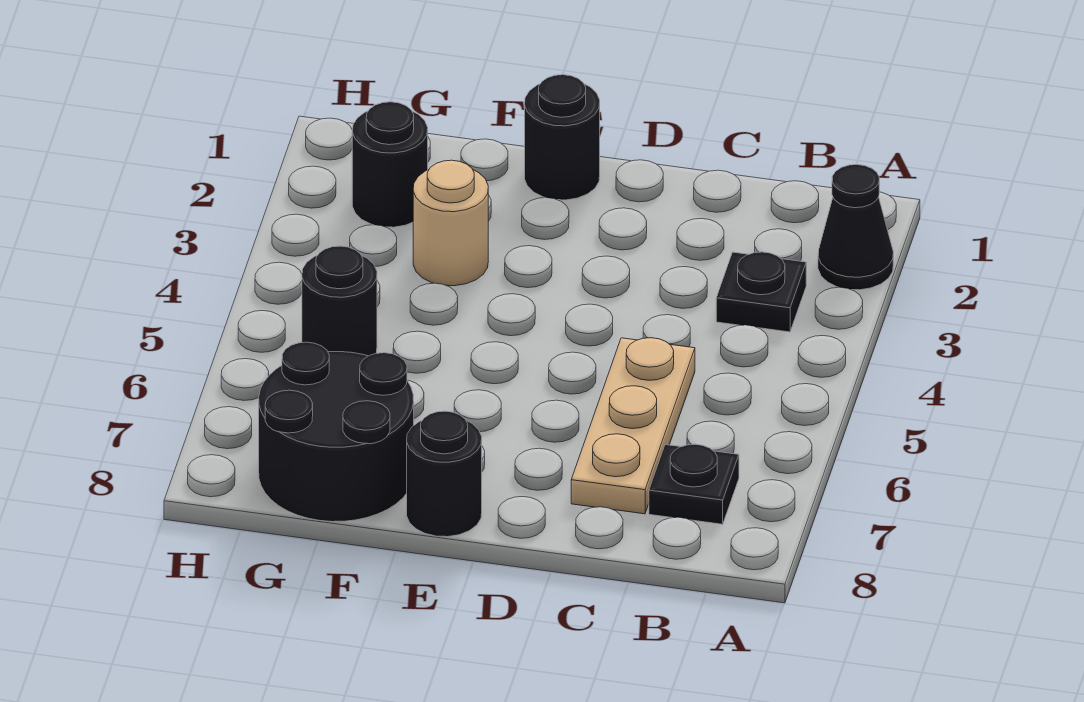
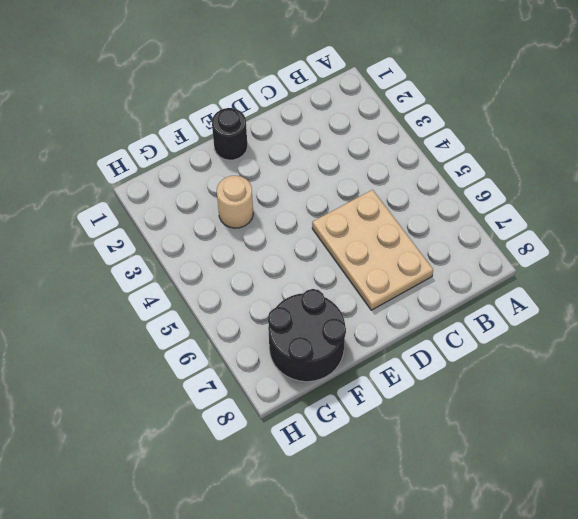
tan 2x3 plate [312,190,433,310] -> tan 1x3 plate [571,338,695,514]
none -> black 1x1 cone [818,165,893,290]
none -> black 1x1 plate [716,252,806,332]

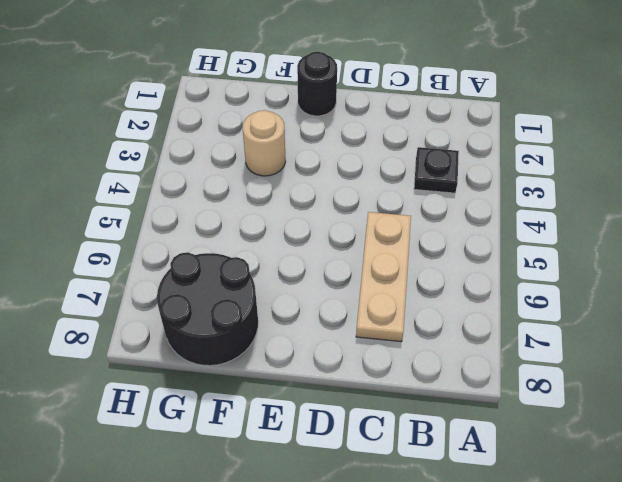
none -> black 1x1 cone [818,165,893,290]
none -> black 1x1 plate [649,444,739,524]

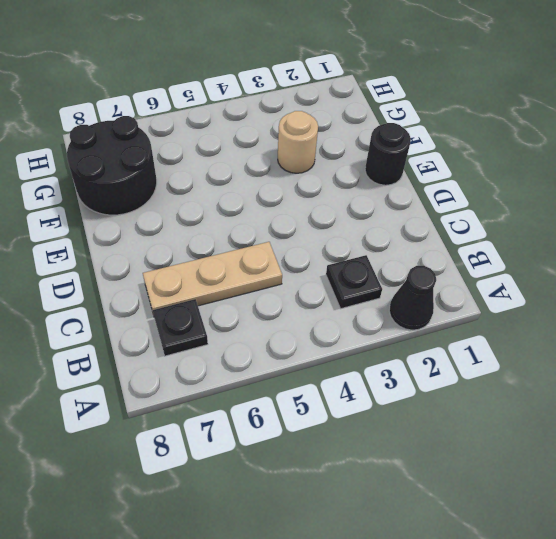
none -> black 1x1 round brick [407,411,482,537]
none -> black 1x1 round brick [352,102,428,227]

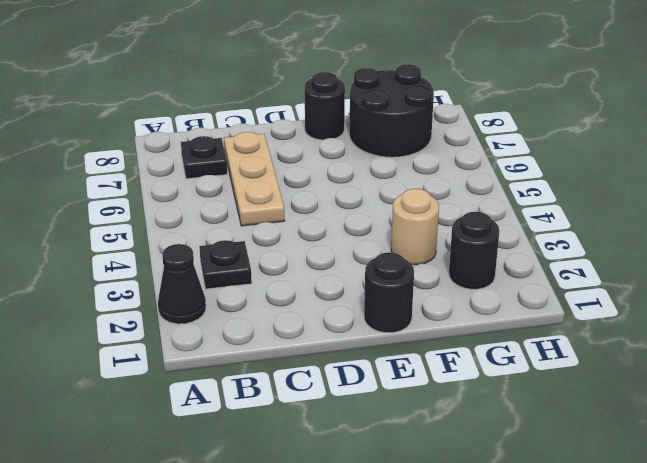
none -> black 1x1 round brick [302,246,377,356]

